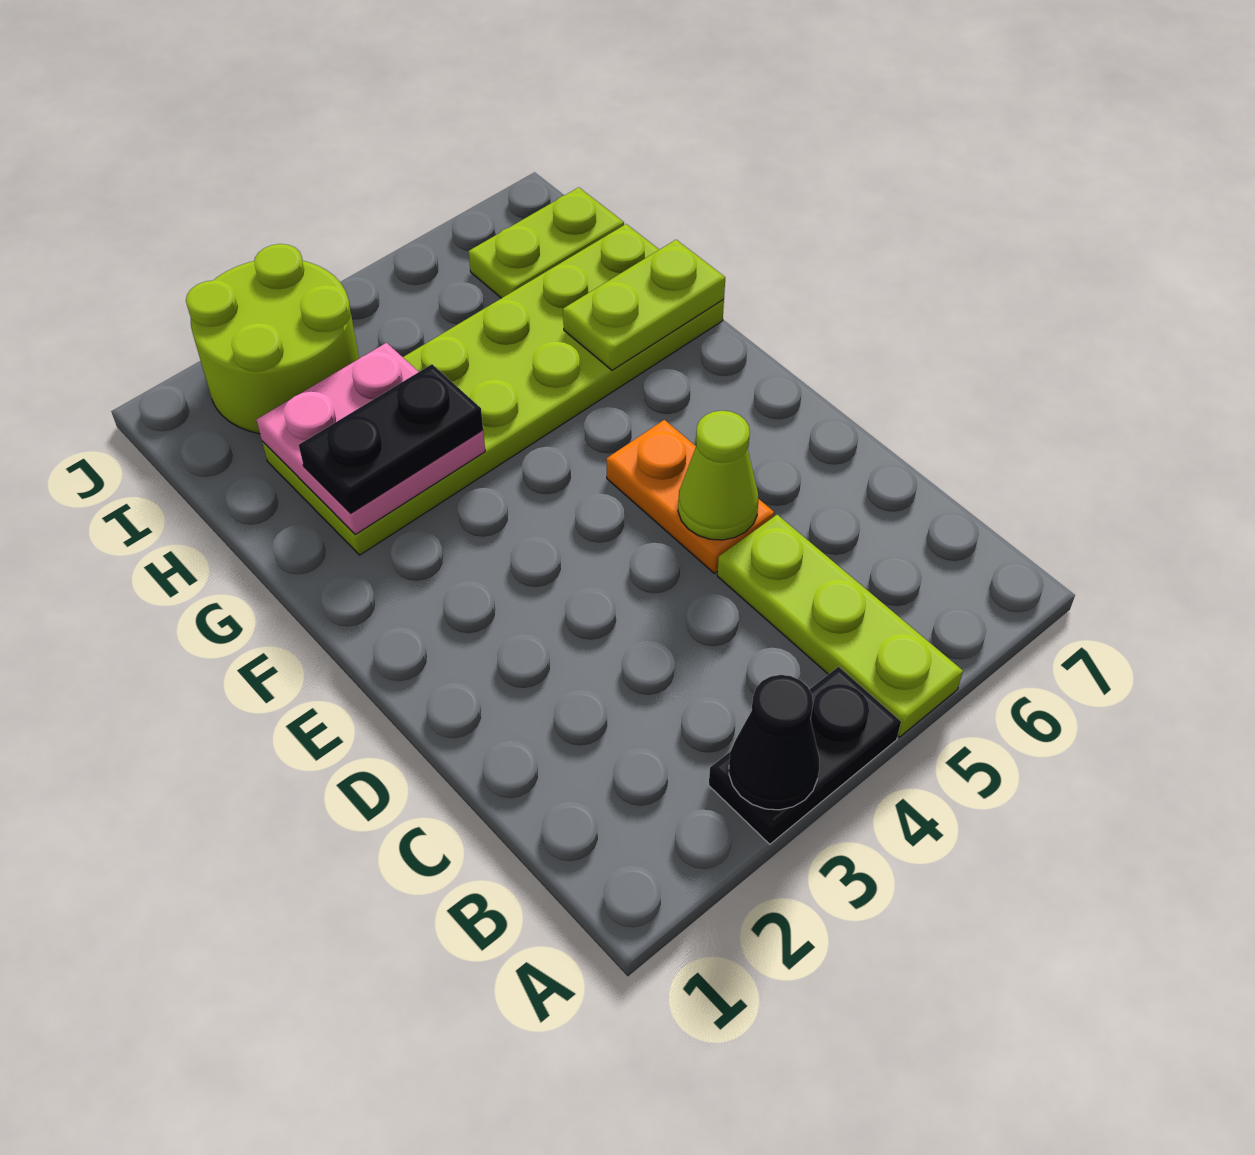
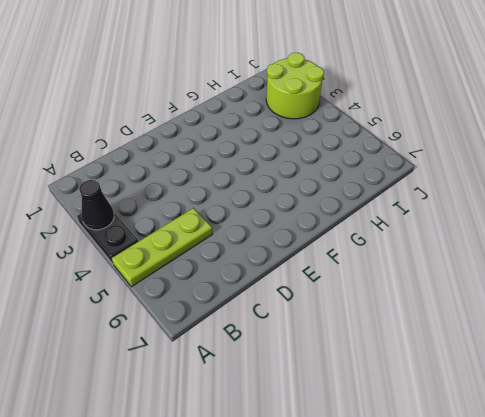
none -> orange 1x2 plate [606,420,774,574]
none -> lime 2x6 plate [262,224,724,555]

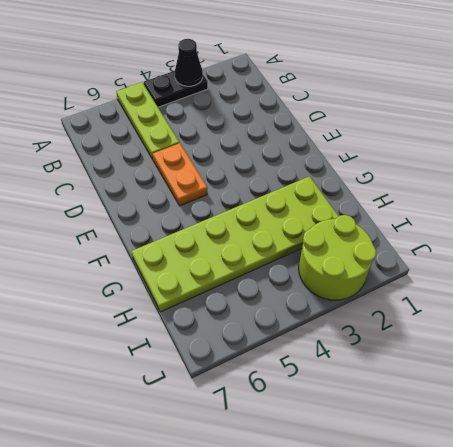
none -> lime 1x2 plate [468,187,624,298]
none -> lime 1x1 cone [678,411,758,540]

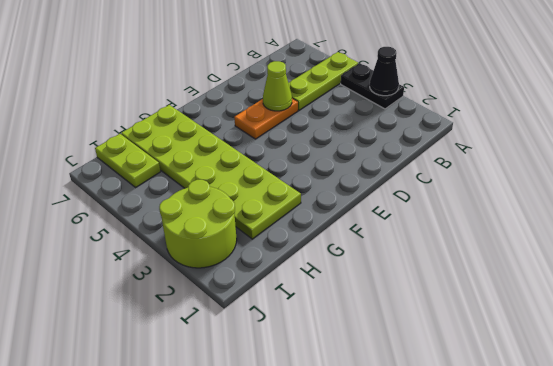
none -> pink 2x2 plate [256,343,485,535]
none -> lime 1x2 plate [563,240,725,370]

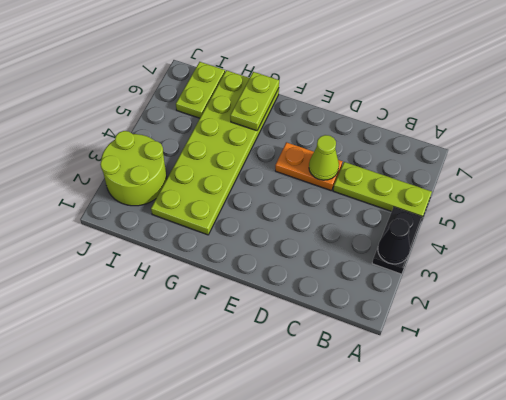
none -> pink 2x2 plate [256,343,485,535]
none -> black 1x2 plate [299,364,483,513]

